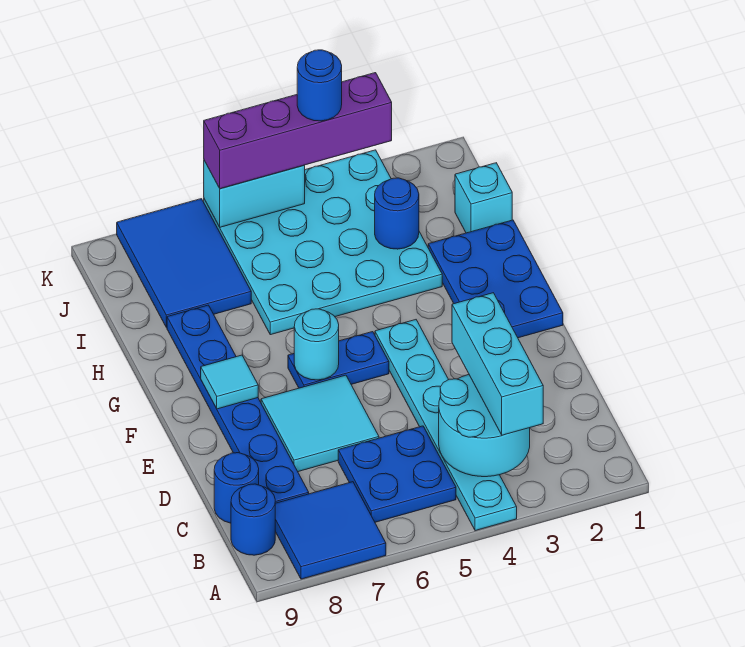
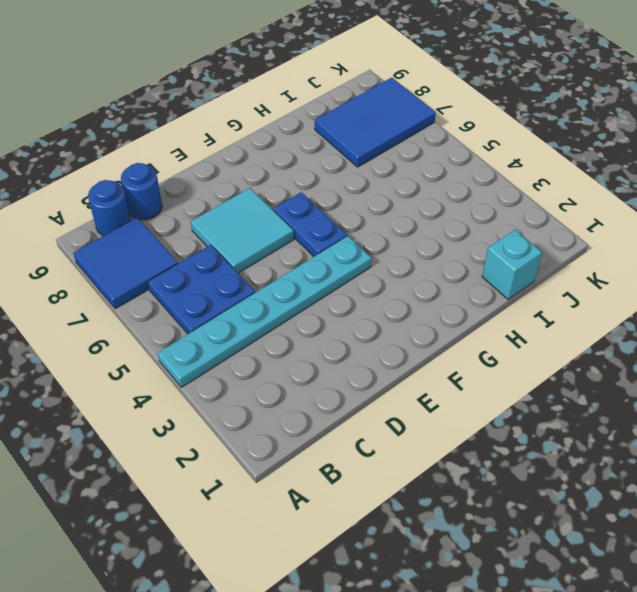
none -> blue 1x6 plate [167,305,309,503]
none -> blue 2x3 plate [428,220,563,338]
none -> cyan 4x4 plate [204,150,442,335]

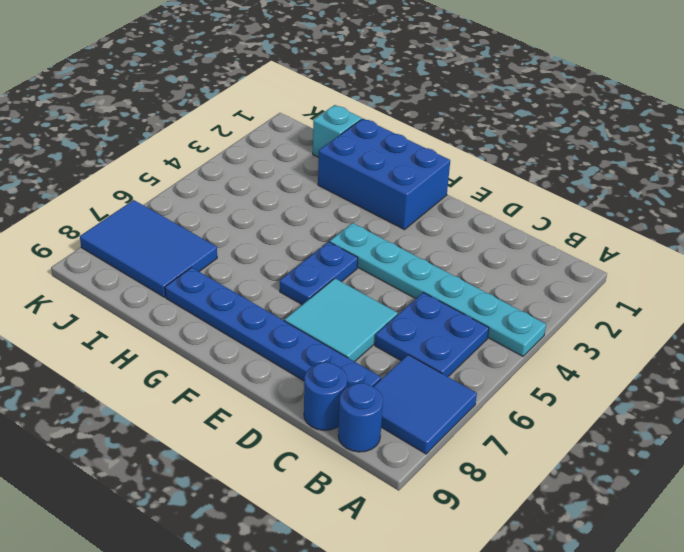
blue 2x3 brick [318,119,450,230] -> blue 2x3 plate [428,220,563,338]
none -> cyan 4x4 plate [204,150,442,335]
none -> cyan 2x2 round brick [439,375,530,477]
none -> cyan 1x1 round brick [294,309,339,380]

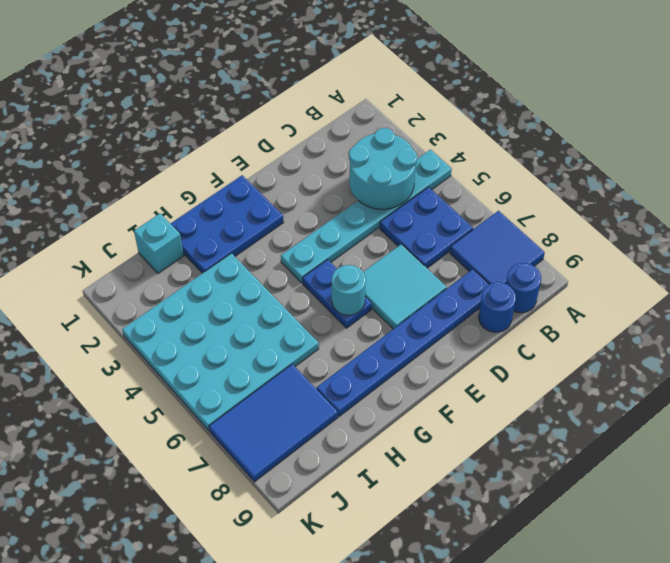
none -> cyan 1x1 tile [201,355,258,409]
none -> blue 1x1 round brick [375,178,419,249]
none -> cyan 1x2 brick [204,161,305,227]

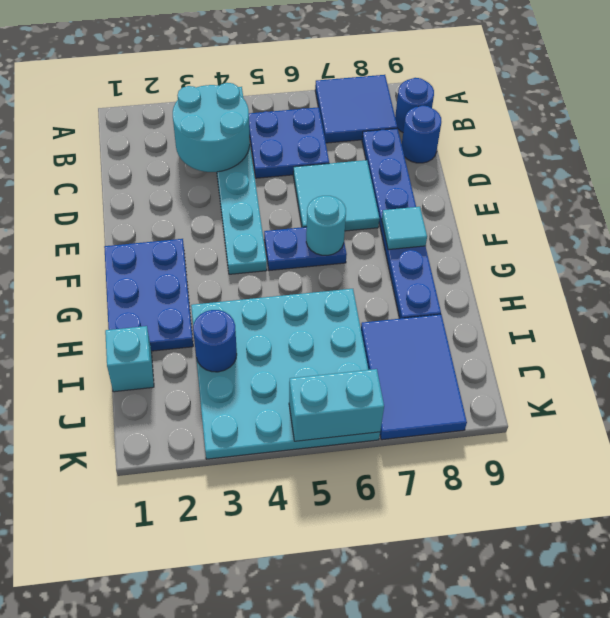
none -> cyan 1x3 brick [452,293,543,435]
none -> purple 1x4 brick [204,73,392,189]
none -> blue 1x1 round brick [297,50,342,121]

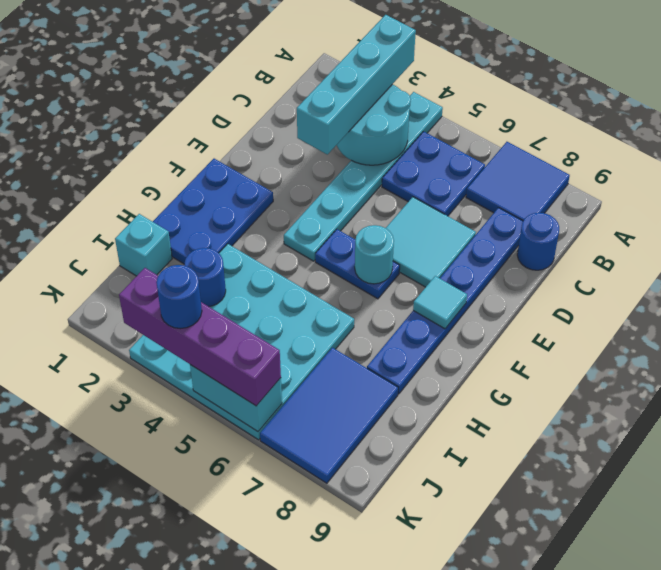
cyan 1x4 brick [297,15,416,154] -> cyan 1x3 brick [452,293,543,435]
none -> blue 1x1 round brick [231,484,275,555]

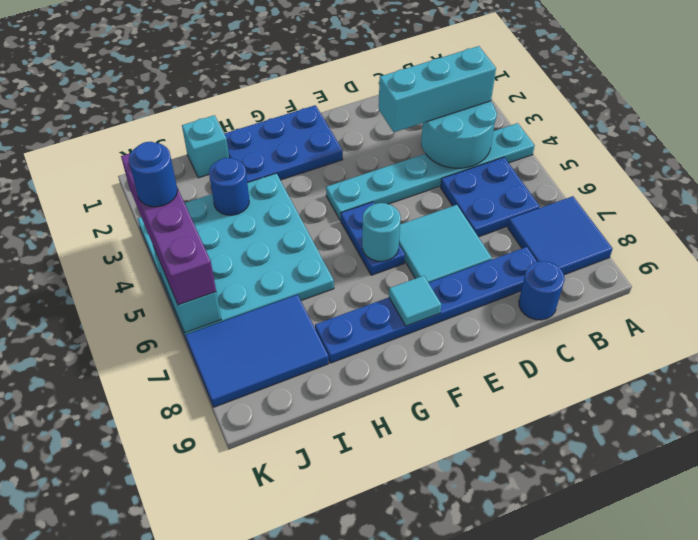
none -> blue 1x1 round brick [231,484,275,555]

